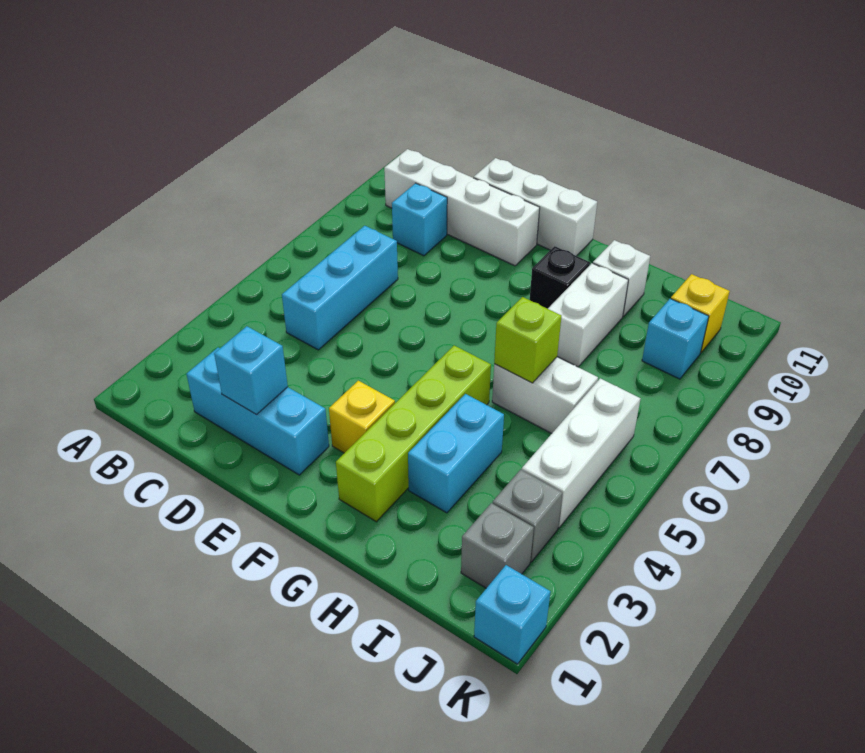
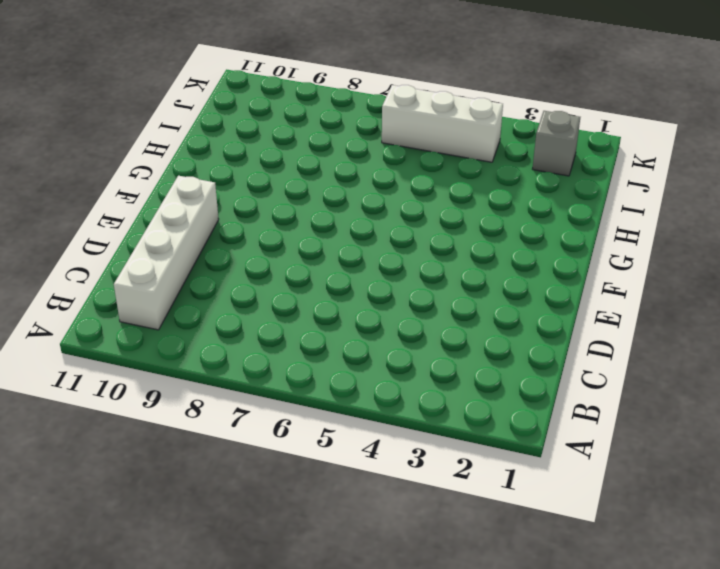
none -> cyan 1x3 brick [187,348,329,475]
none -> cyan 1x3 brick [282,226,398,350]
none -> cyan 1x1 brick [392,183,447,256]

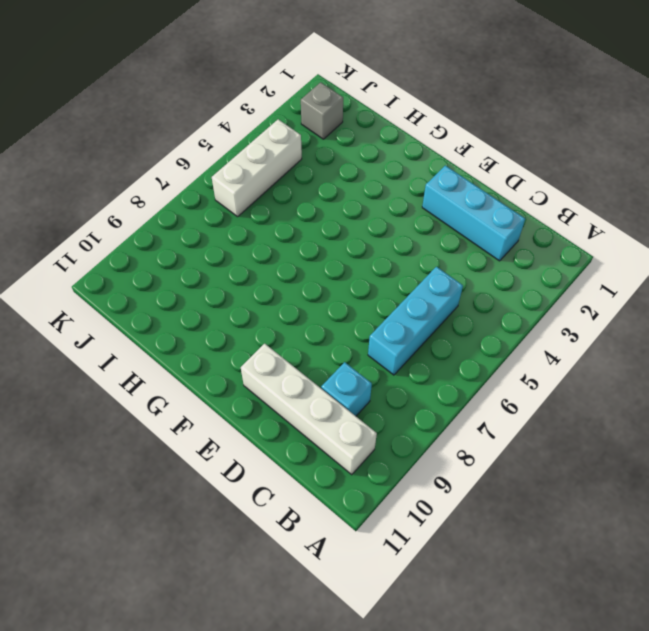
none -> white 1x3 brick [474,158,597,256]
none -> yellow 1x1 brick [329,381,395,453]
none -> lime 1x4 brick [336,345,491,522]

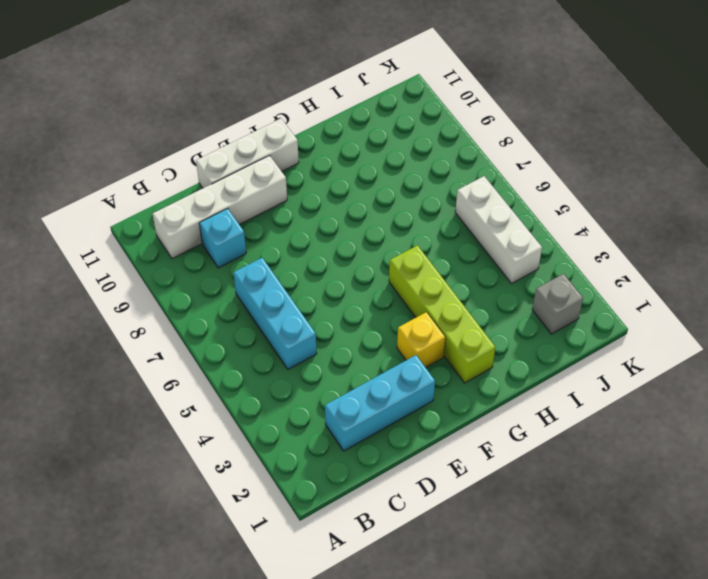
none -> black 1x1 brick [530,246,590,309]
none -> cyan 1x2 brick [408,394,504,513]
none -> white 1x2 brick [492,357,598,433]

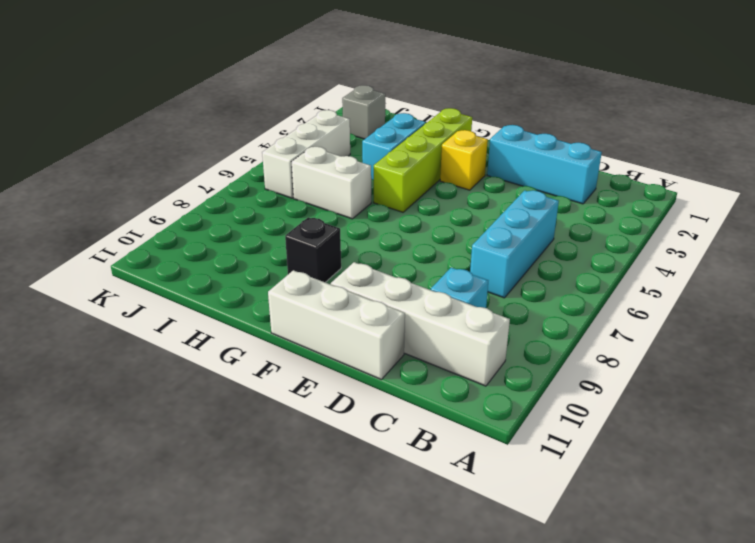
none -> white 1x2 brick [548,263,628,367]
none -> white 1x1 brick [593,240,650,317]
none -> grey 1x1 brick [493,470,562,562]

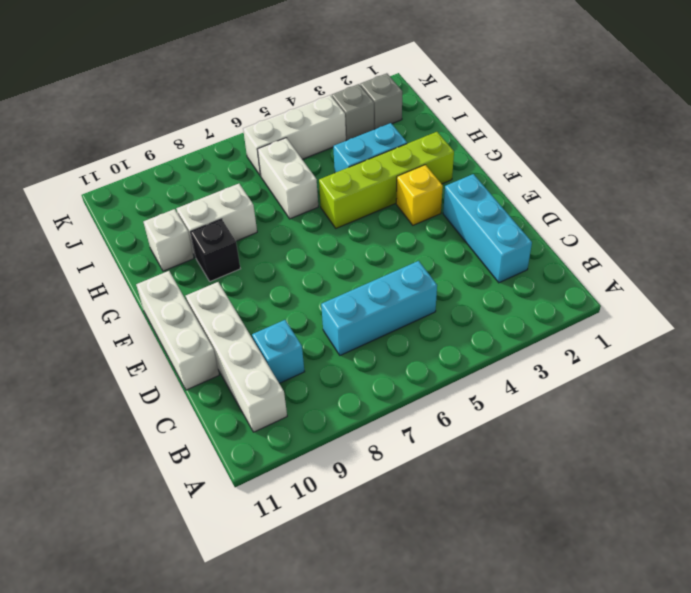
none -> cyan 1x1 brick [642,299,709,379]
none -> yellow 1x1 brick [671,274,730,353]
none -> cyan 1x1 brick [474,565,551,664]

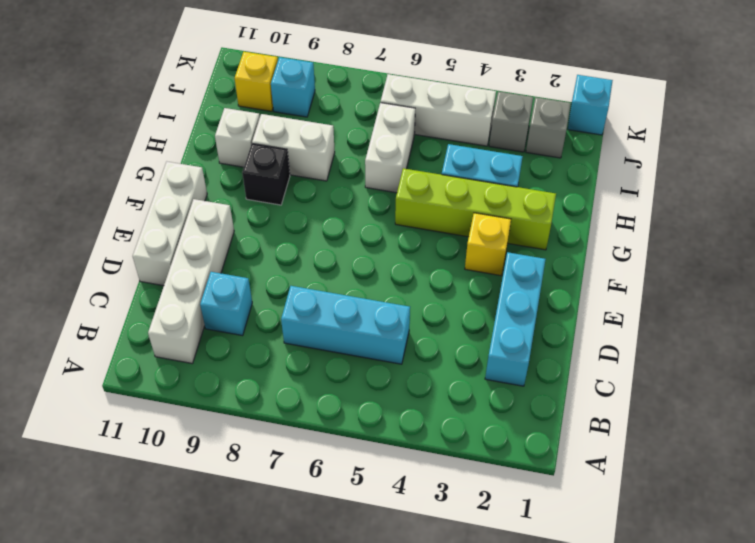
none -> cyan 1x1 brick [214,326,288,415]
none -> lime 1x1 brick [494,297,562,383]

